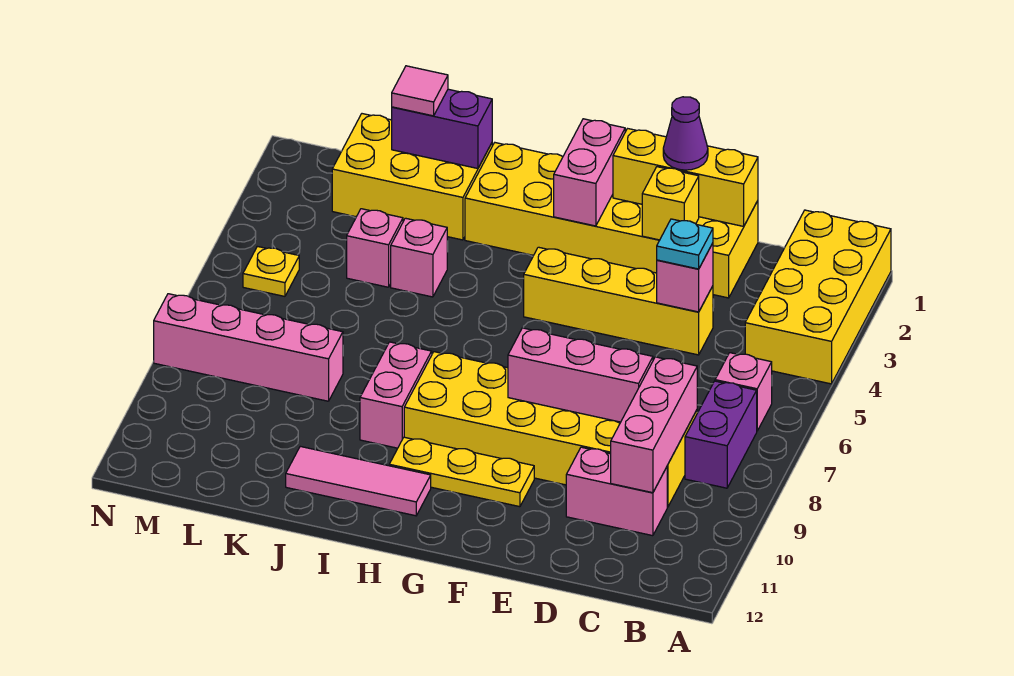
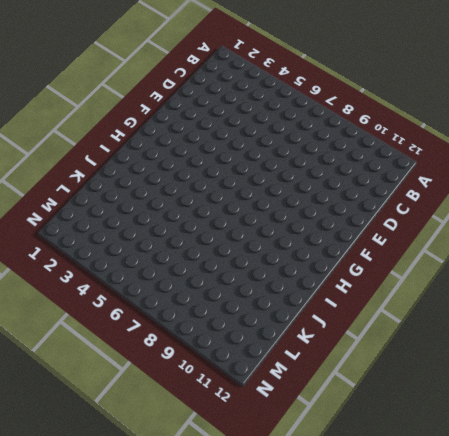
none -> yellow 2x4 brick [745,210,891,384]
none -> pink 1x1 brick [715,353,772,431]
none -> purple 1x2 brick [685,381,757,488]

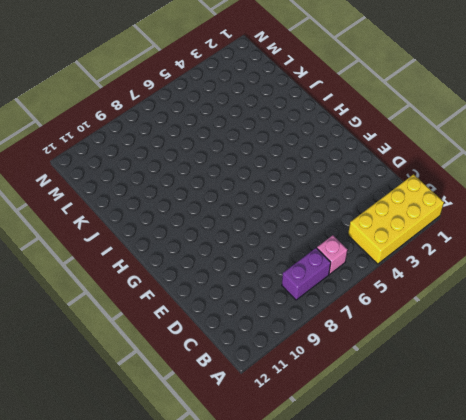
none -> yellow 2x6 brick [404,352,697,507]
none -> pink 1x2 brick [566,447,667,536]
none -> yellow 2x6 brick [465,143,758,298]

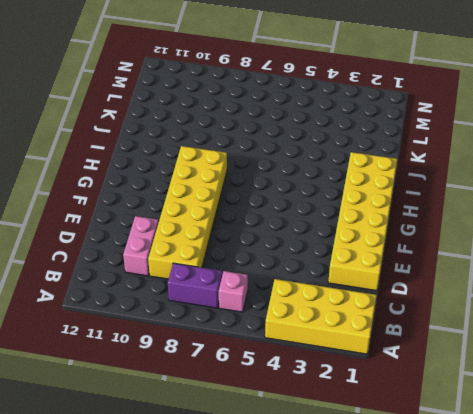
none -> yellow 1x4 brick [524,247,713,355]
none -> yellow 1x3 plate [389,437,534,507]
none -> pink 1x3 tile [286,446,431,516]

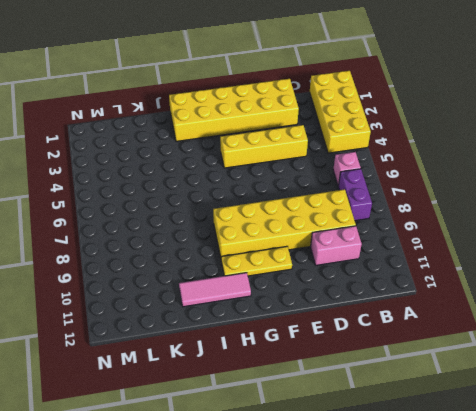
none -> pink 1x2 brick [360,342,432,448]
none -> yellow 2x3 brick [332,114,492,240]
none -> pink 1x1 brick [391,218,447,297]

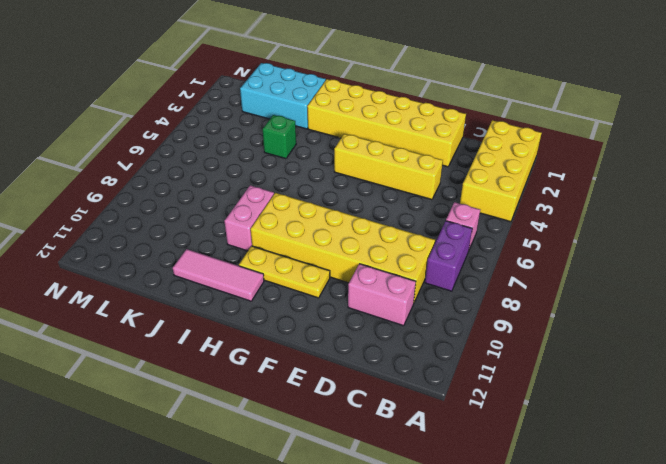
cyan 2x3 brick [240,63,326,129] -> yellow 2x3 brick [332,114,492,240]
green 1x1 brick [263,115,296,159] -> pink 1x1 brick [391,218,447,297]
none -> pink 1x1 brick [347,209,403,287]
none -> pink 1x4 brick [154,294,343,401]
none -> yellow 1x1 plate [243,246,299,296]

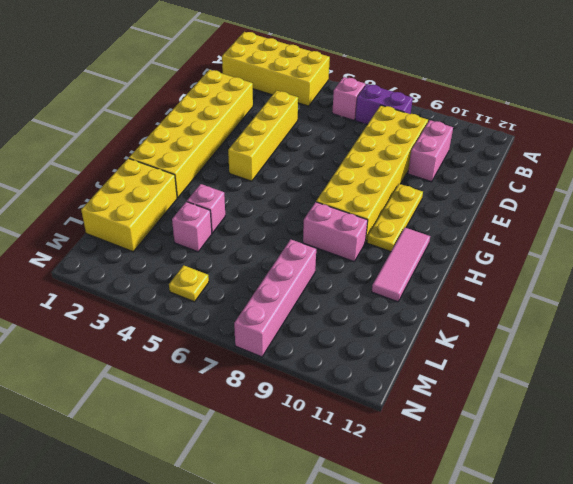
none -> pink 1x3 brick [611,357,697,493]
none -> yellow 1x3 brick [613,129,758,226]
none -> pink 1x1 brick [657,243,713,312]

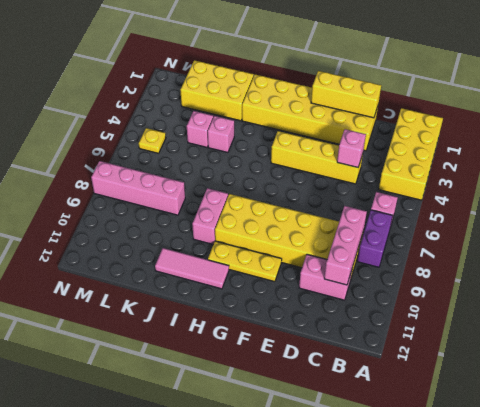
none -> pink 1x3 brick [508,328,653,422]
none -> yellow 1x1 brick [642,167,699,240]
none -> pink 1x2 brick [554,119,625,226]

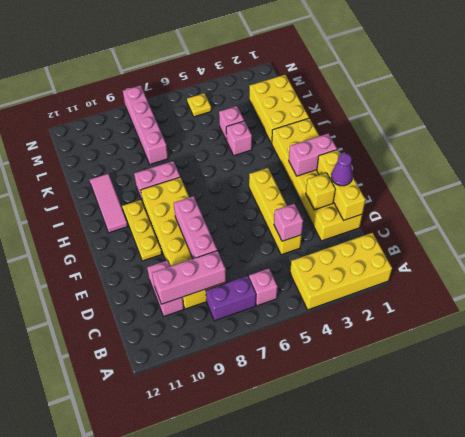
none -> purple 1x2 brick [392,89,492,168]
none -> cyan 1x1 plate [657,219,713,269]
none -> pink 1x1 tile [392,66,448,116]

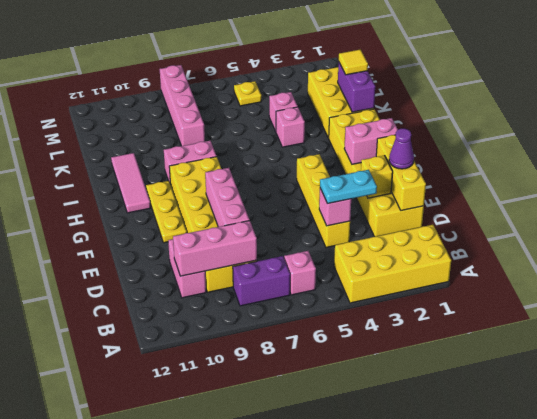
cyan 1x2 plate [320,170,377,204] -> cyan 1x1 plate [657,219,713,269]
yellow 1x1 tile [339,50,368,75] -> pink 1x1 tile [392,66,448,116]

